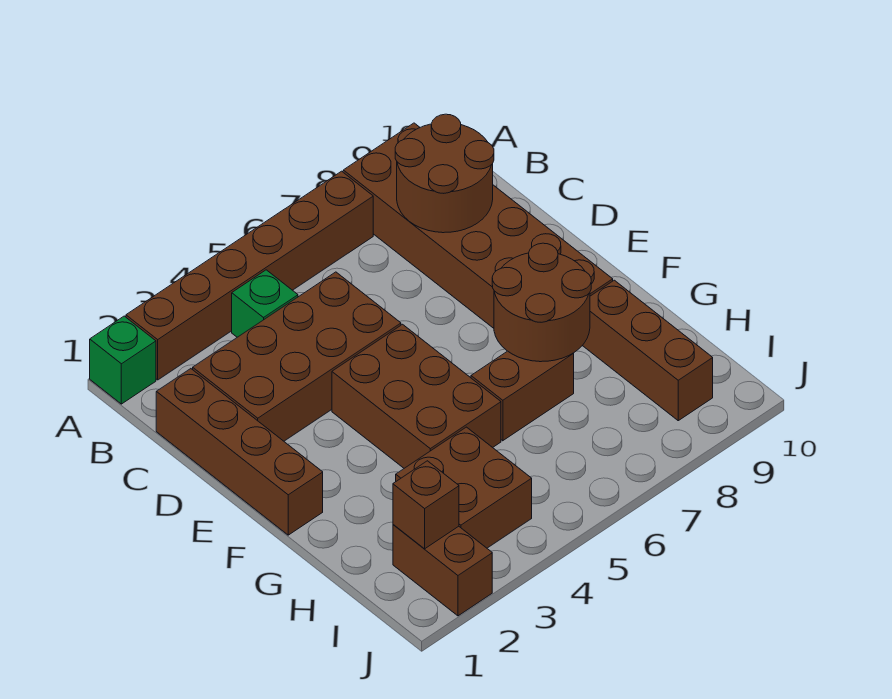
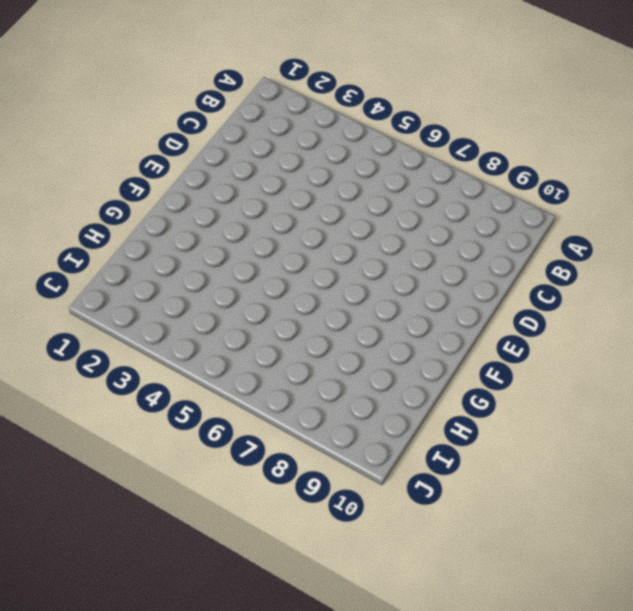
none -> green 1x1 brick [90,316,156,404]
none -> brown 1x6 brick [126,171,373,380]
none -> brown 2x6 brick [343,123,613,328]

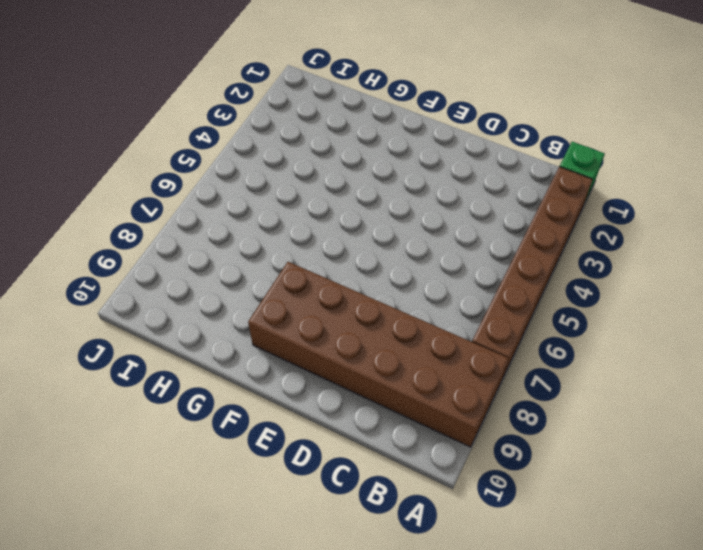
none -> green 1x1 brick [232,270,298,337]
none -> brown 1x4 brick [156,369,323,535]
none -> brown 2x4 brick [193,272,401,441]

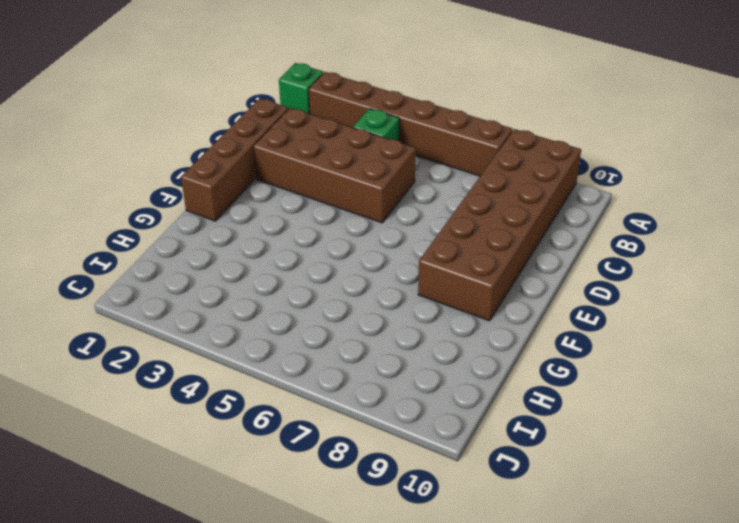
none -> brown 2x3 brick [332,324,501,468]
none -> brown 1x2 brick [471,351,574,441]
none -> brown 1x3 brick [582,280,713,421]

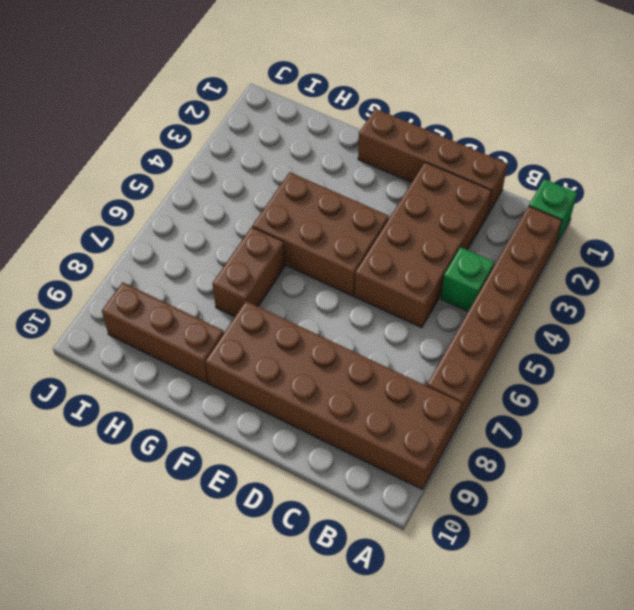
none -> brown 2x2 brick [396,427,532,548]
none -> brown 1x2 brick [393,525,492,616]
none -> brown 2x2 round brick [395,114,494,233]

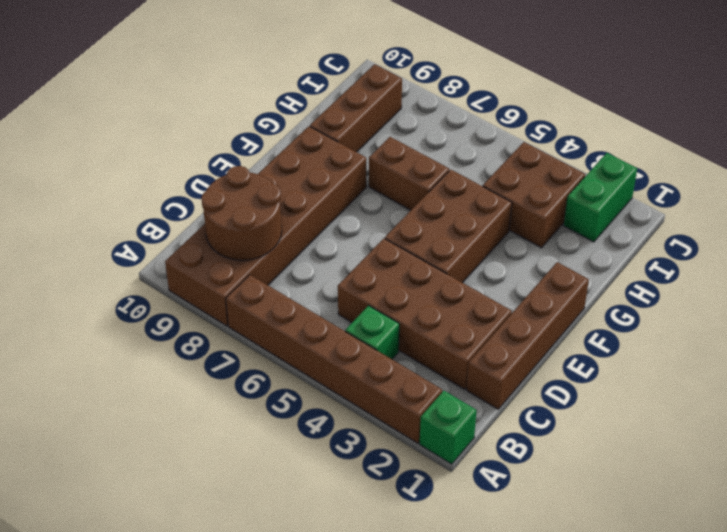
green 1x2 brick [564,153,637,242] -> brown 1x2 brick [393,525,492,616]
none -> brown 2x2 round brick [492,243,591,362]
none -> brown 1x1 brick [393,461,459,549]

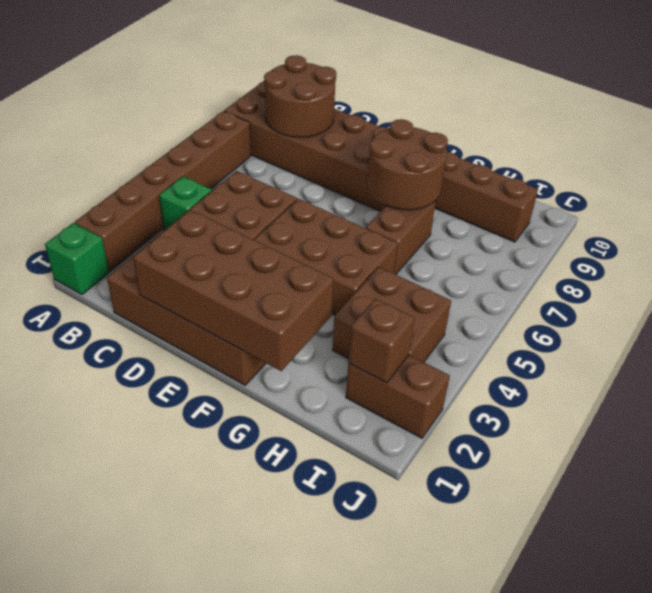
brown 2x4 brick [133,210,334,371] -> none

